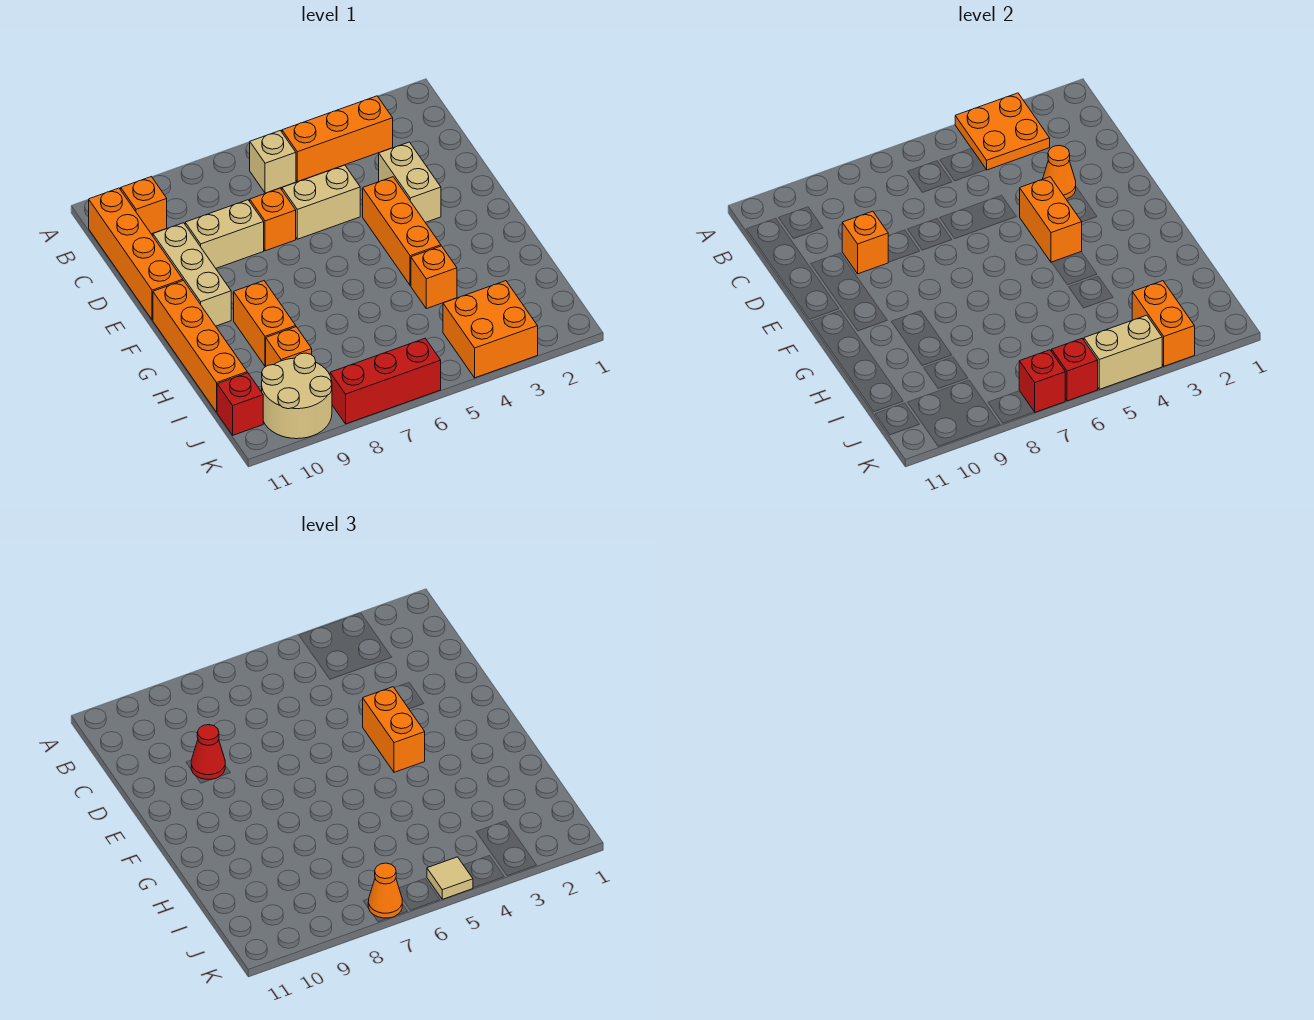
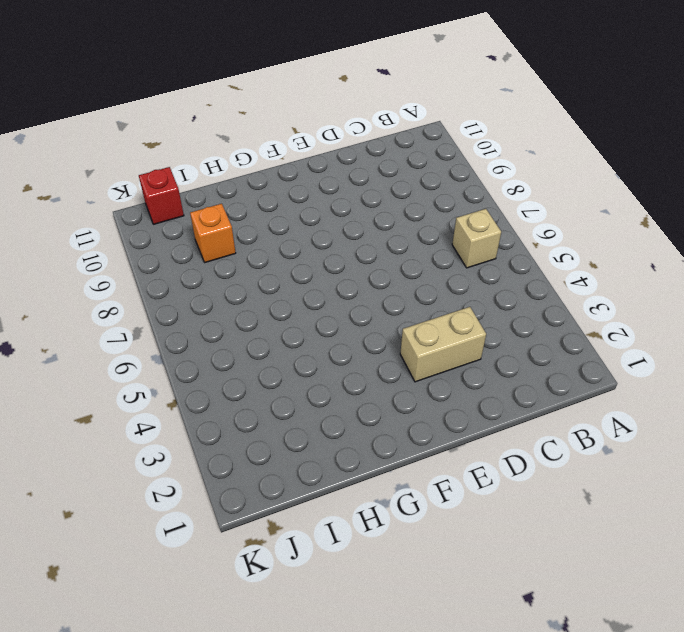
none -> orange 1x3 brick [282,96,393,182]
none -> orange 1x1 brick [120,177,167,234]
none -> orange 1x4 brick [89,188,183,320]
none -> tan 1x2 brick [282,165,360,239]

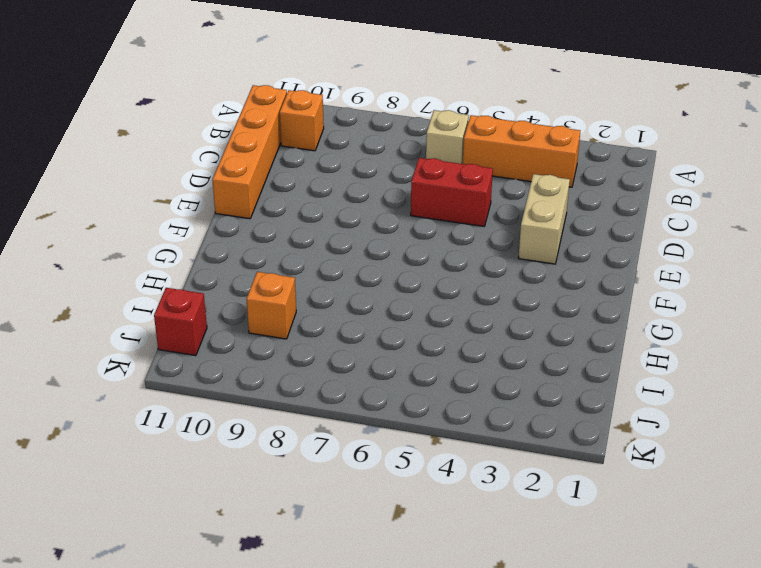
red 1x2 brick [411,158,493,226] -> tan 1x2 brick [282,165,360,239]
none -> orange 1x1 brick [250,188,296,251]
none -> tan 1x2 brick [185,200,264,268]
none -> tan 1x3 brick [153,223,231,326]
none -> orange 1x3 brick [363,177,441,286]

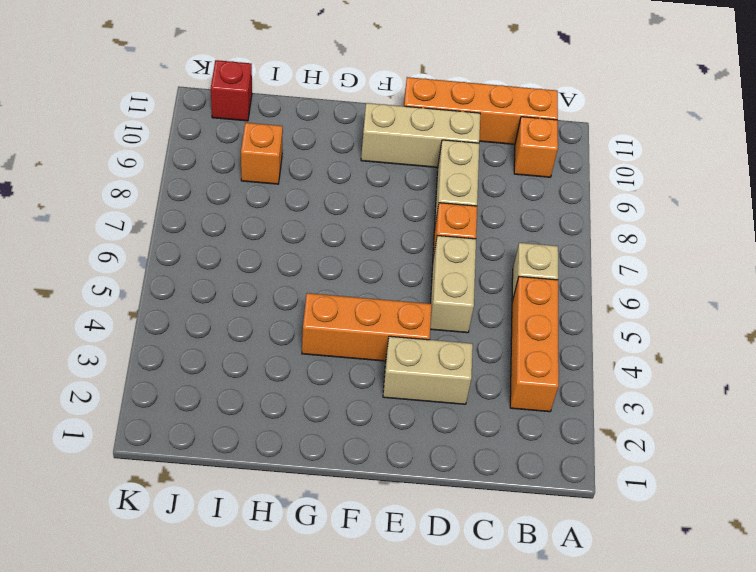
none -> orange 1x4 brick [153,281,247,412]
none -> orange 1x2 brick [234,281,296,366]
none -> orange 1x1 brick [411,246,457,309]
none -> orange 2x2 brick [443,281,538,378]

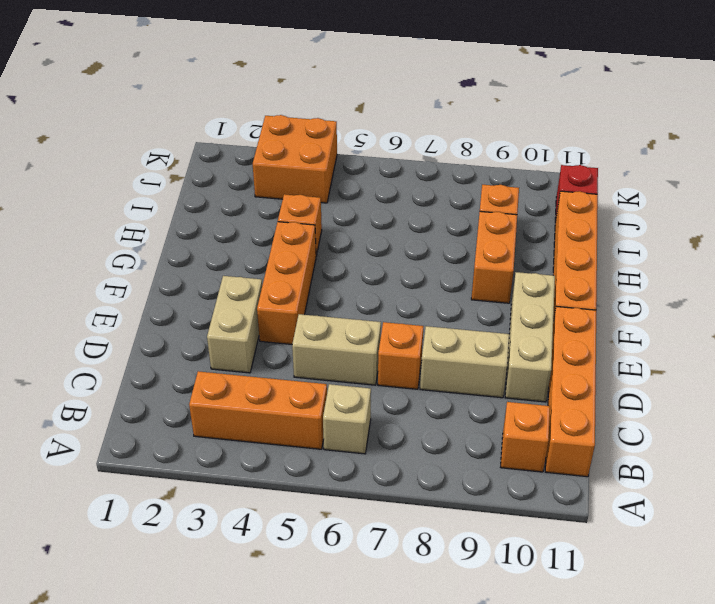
none -> tan 2x2 round brick [262,353,332,439]
none -> red 1x3 brick [330,339,441,424]
none -> orange 2x2 plate [955,93,1050,170]
none -> orange 1x1 cone [1043,145,1076,199]

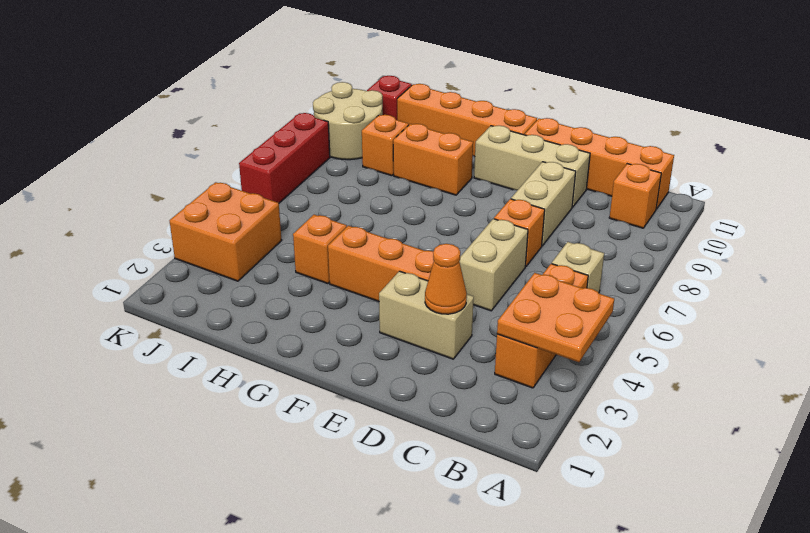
none -> orange 1x1 brick [842,211,888,274]
none -> orange 1x2 brick [1020,177,1082,262]
none -> orange 1x2 brick [1132,281,1195,366]
none -> tan 1x2 brick [1084,315,1162,389]

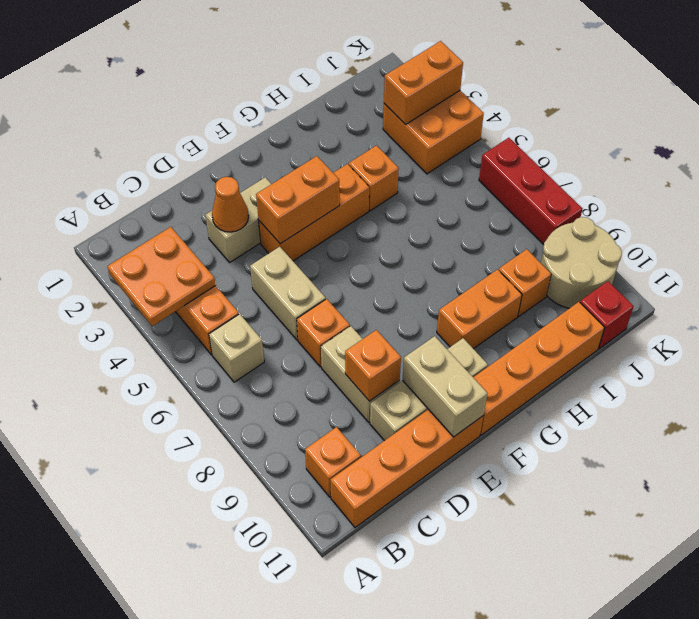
tan 1x2 brick [403,336,488,437] -> tan 1x2 brick moved to [1084,315,1162,389]
none -> red 1x1 brick [1051,339,1098,401]
none -> red 1x1 brick [1019,350,1065,412]
none -> red 1x1 cone [191,725,225,779]
none -> orange 1x2 brick [363,687,425,772]

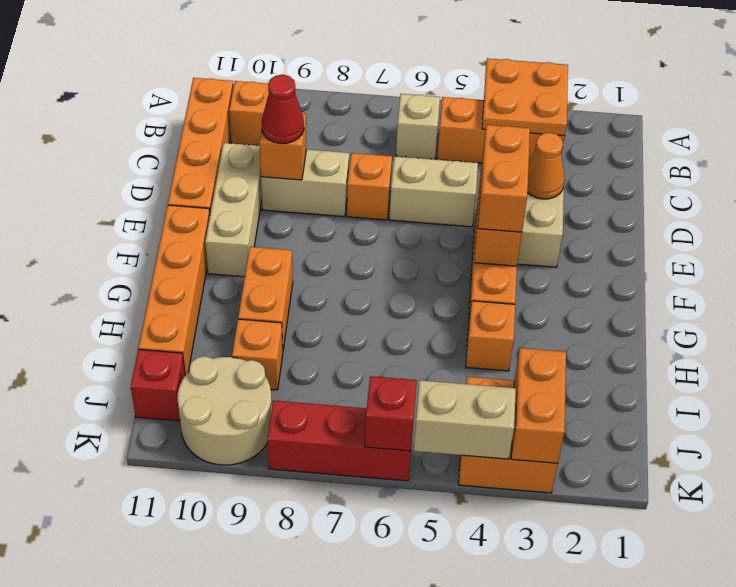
none -> red 1x1 brick [1019,350,1065,412]
none -> tan 1x1 tile [427,857,473,899]
none -> orange 1x1 cone [368,863,403,918]

